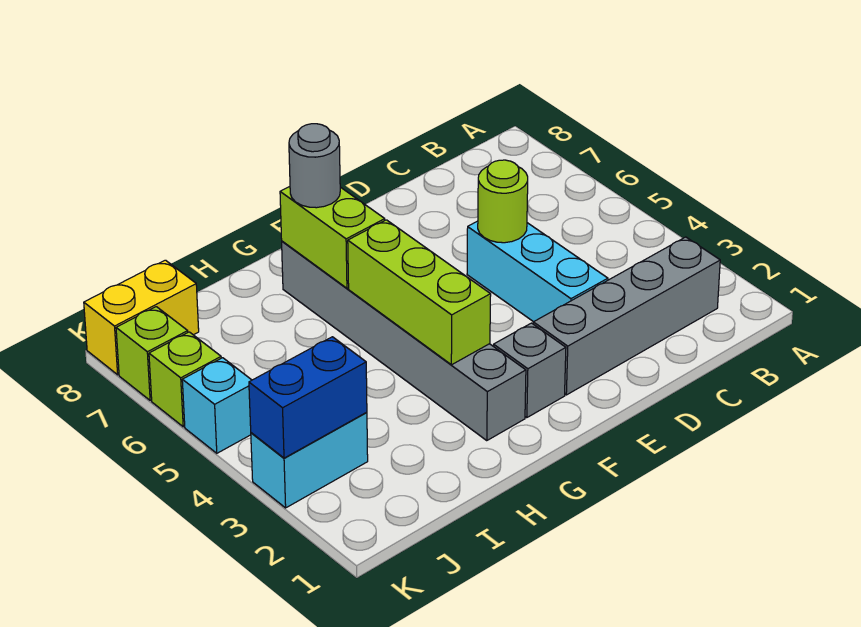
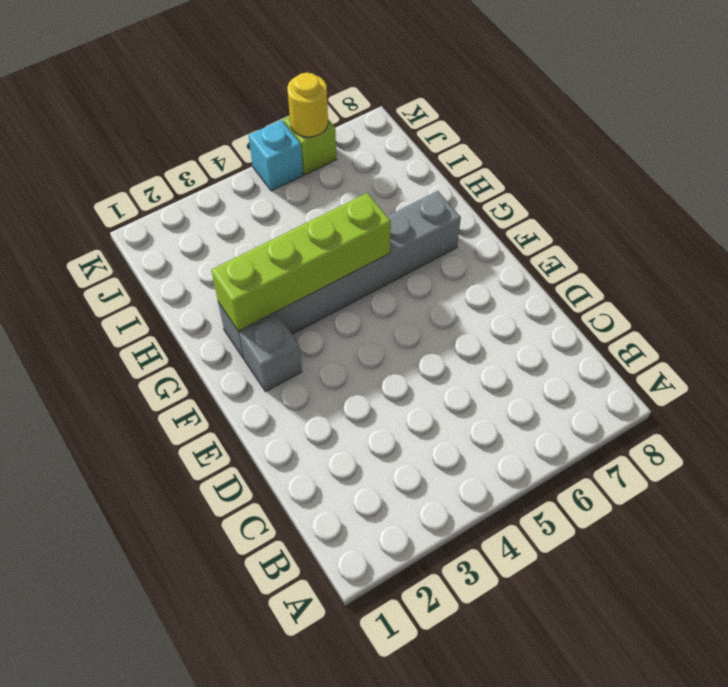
lime 1x4 brick [211,193,391,331] -> lime 1x3 brick [348,220,491,365]
yellow 1x1 round brick [287,73,328,137] -> none
none -> grey 1x4 brick [533,237,720,395]
none -> cyan 1x3 brick [467,221,608,322]
none -> cyan 1x2 brick [251,412,368,508]

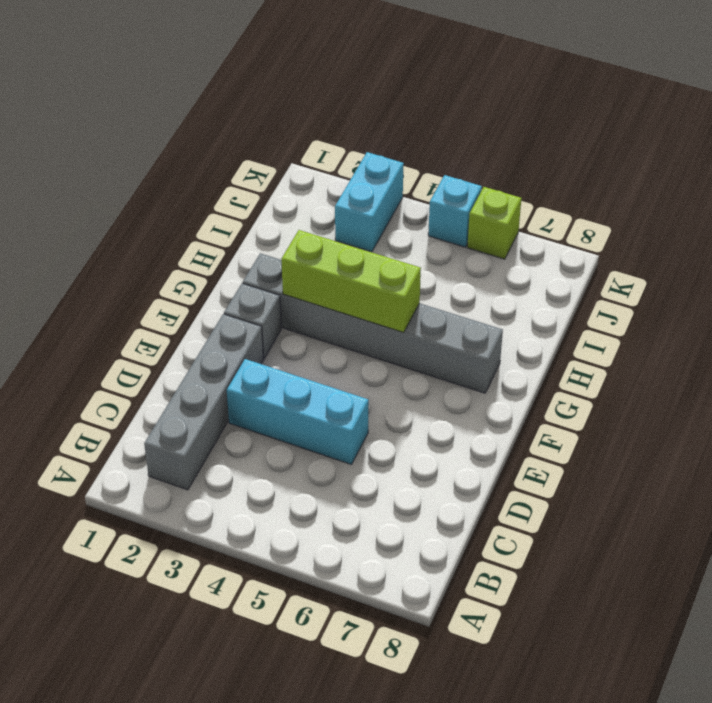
none -> yellow 1x2 brick [84,260,199,375]
none -> lime 1x1 brick [116,307,188,400]
none -> lime 1x1 round brick [478,160,528,243]

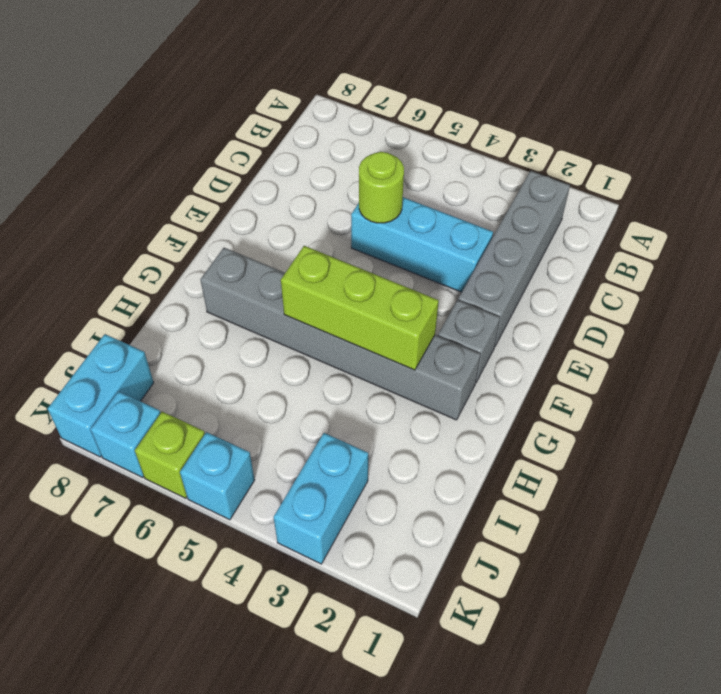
cyan 1x2 brick [48,334,154,457] -> yellow 1x2 brick [84,260,199,375]
cyan 1x1 brick [91,391,160,477] -> lime 1x1 brick [116,307,188,400]
none -> lime 1x2 brick [280,187,385,288]
none -> blue 1x2 brick [249,337,367,458]
none -> grey 1x1 round brick [289,124,340,208]

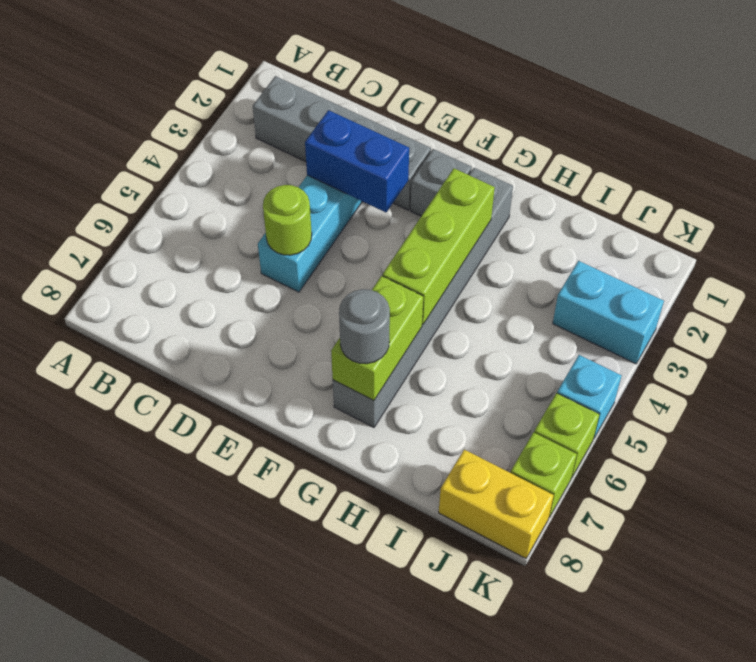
blue 1x2 brick [305,110,409,212] -> blue 1x2 brick moved to [249,337,367,458]

